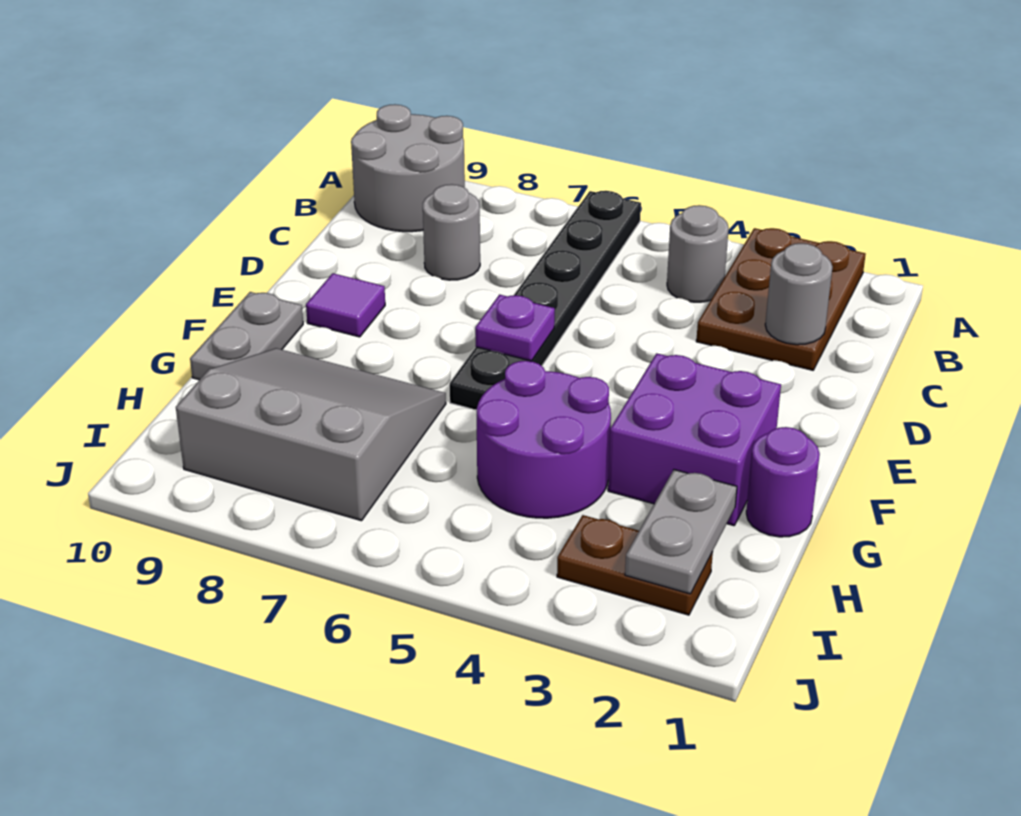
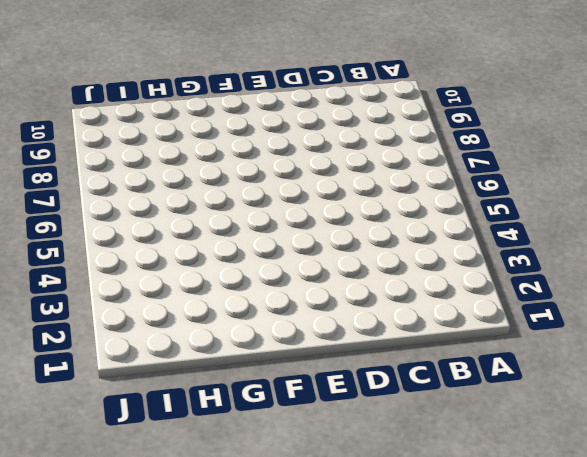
none -> brown 2x3 plate [696,228,866,370]
none -> black 1x6 plate [450,191,641,410]
none -> grey 2x2 round brick [351,104,465,232]

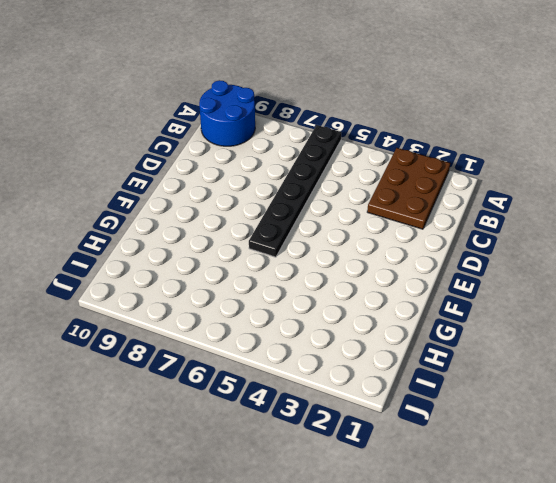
blue 2x2 round brick [199,80,255,146] -> grey 2x2 round brick [351,104,465,232]
none -> grey 1x1 round brick [667,205,729,302]
none -> grey 1x1 round brick [423,184,480,280]
none -> purple 1x1 tile [306,273,385,337]

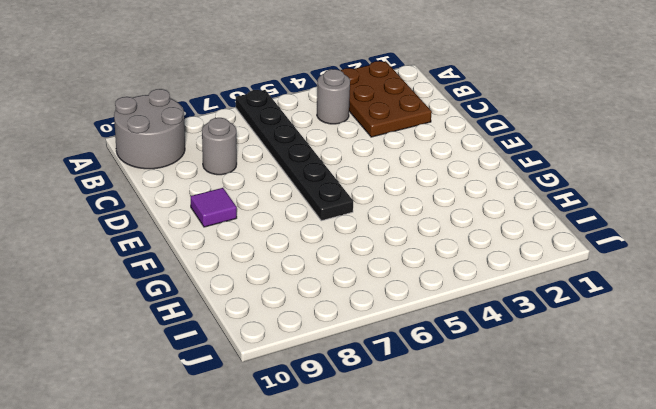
none -> purple 2x2 brick [608,353,781,526]
none -> grey 1x2 plate [190,292,303,380]
none -> purple 1x1 round brick [746,427,820,537]

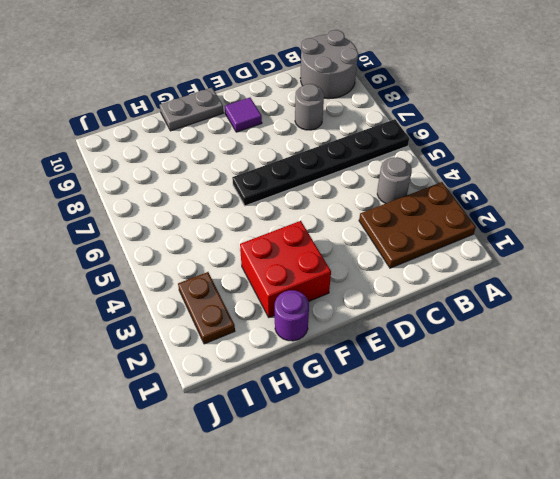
red 2x2 brick [240,221,331,317] -> purple 2x2 brick [608,353,781,526]
none -> purple 2x2 round brick [477,361,611,518]
none -> grey 3x3 slope [176,348,446,521]
none -> grey 1x1 round brick [765,243,833,345]

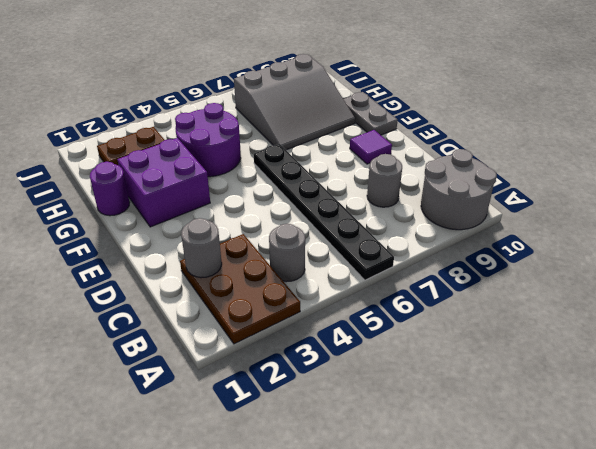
none -> purple 1x1 plate [475,295,555,361]
none -> grey 1x2 plate [625,470,737,594]

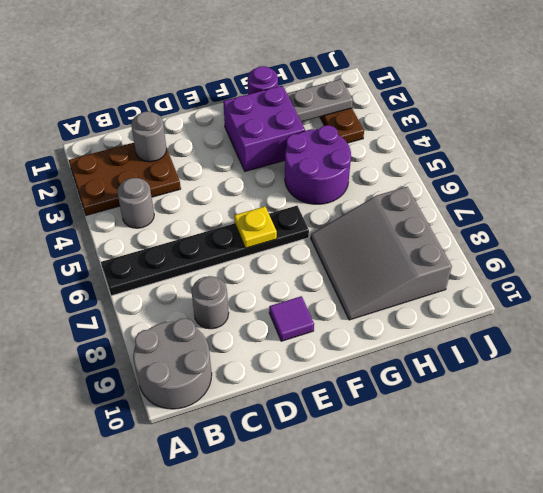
yellow 1x1 plate [234,206,277,248] -> purple 1x1 plate [475,295,555,361]
none -> grey 1x2 plate [190,292,303,380]

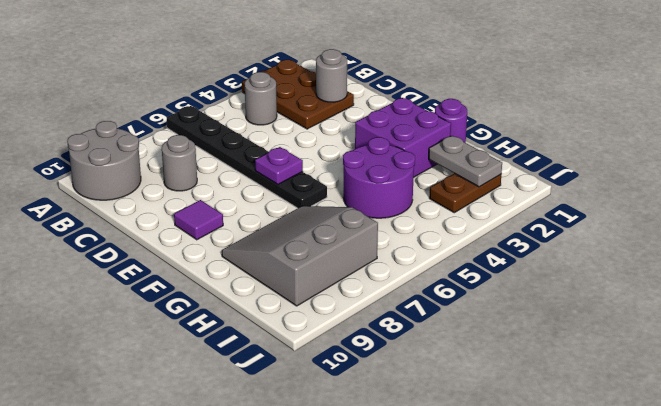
none -> grey 1x2 plate [190,292,303,380]

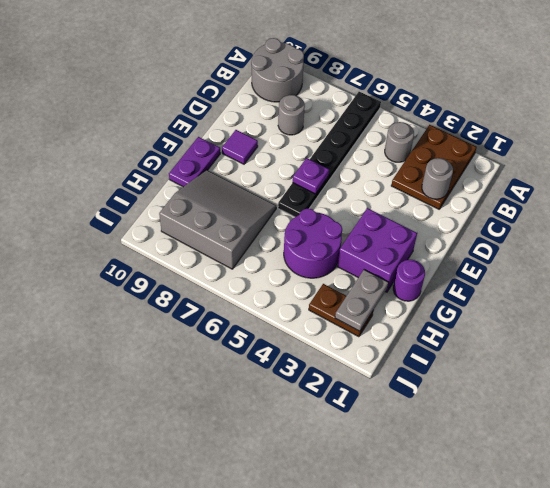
purple 1x2 plate [169,137,220,187] -> grey 1x2 plate [190,292,303,380]

